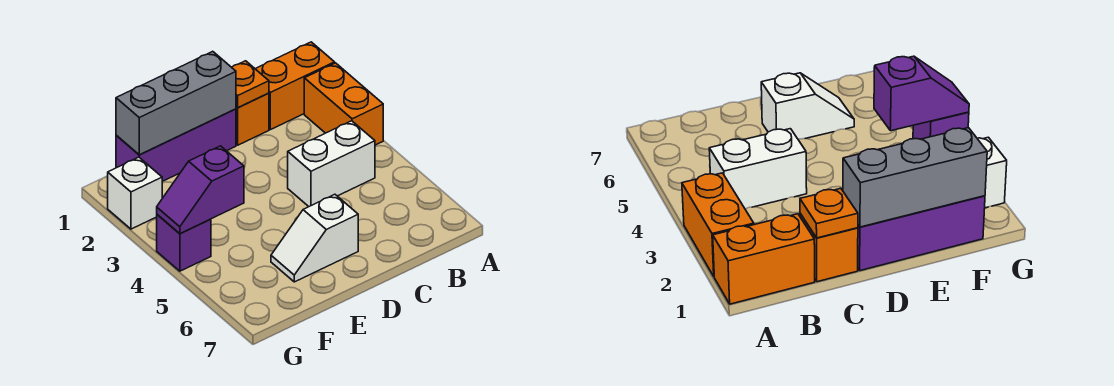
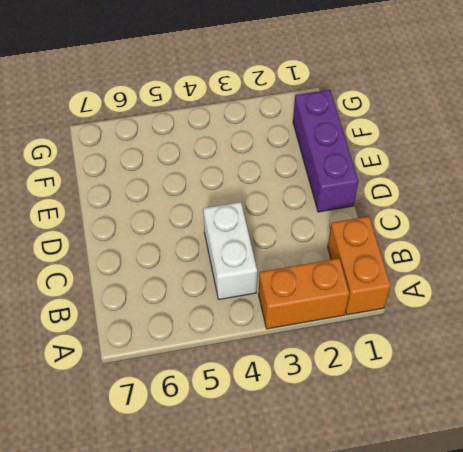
none -> orange 1x1 brick [236,93,269,145]
none -> white 1x2 slope [271,194,358,282]

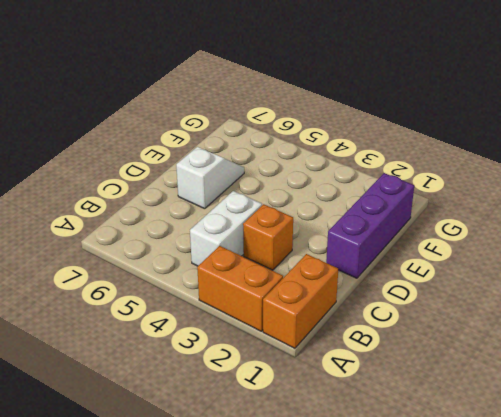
orange 1x1 brick [243,204,293,270] -> orange 1x1 brick moved to [236,93,269,145]
none -> white 1x1 brick [108,157,162,229]
none -> purple 1x1 brick [157,215,211,271]

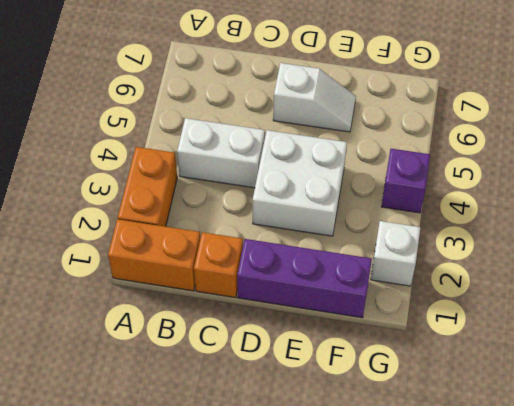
white 2x2 brick [253,130,347,236] -> none
none -> orange 1x1 plate [232,61,269,108]
none -> grey 1x3 brick [116,51,236,155]

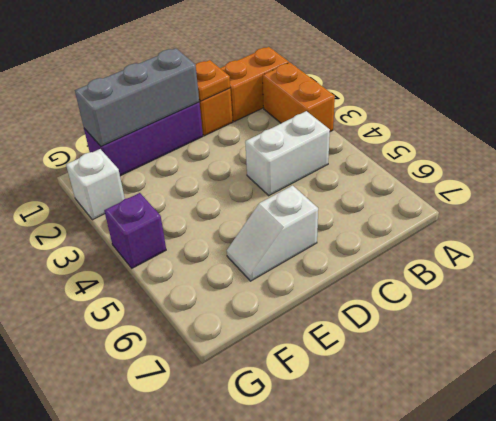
none -> purple 1x2 slope [157,146,244,234]

